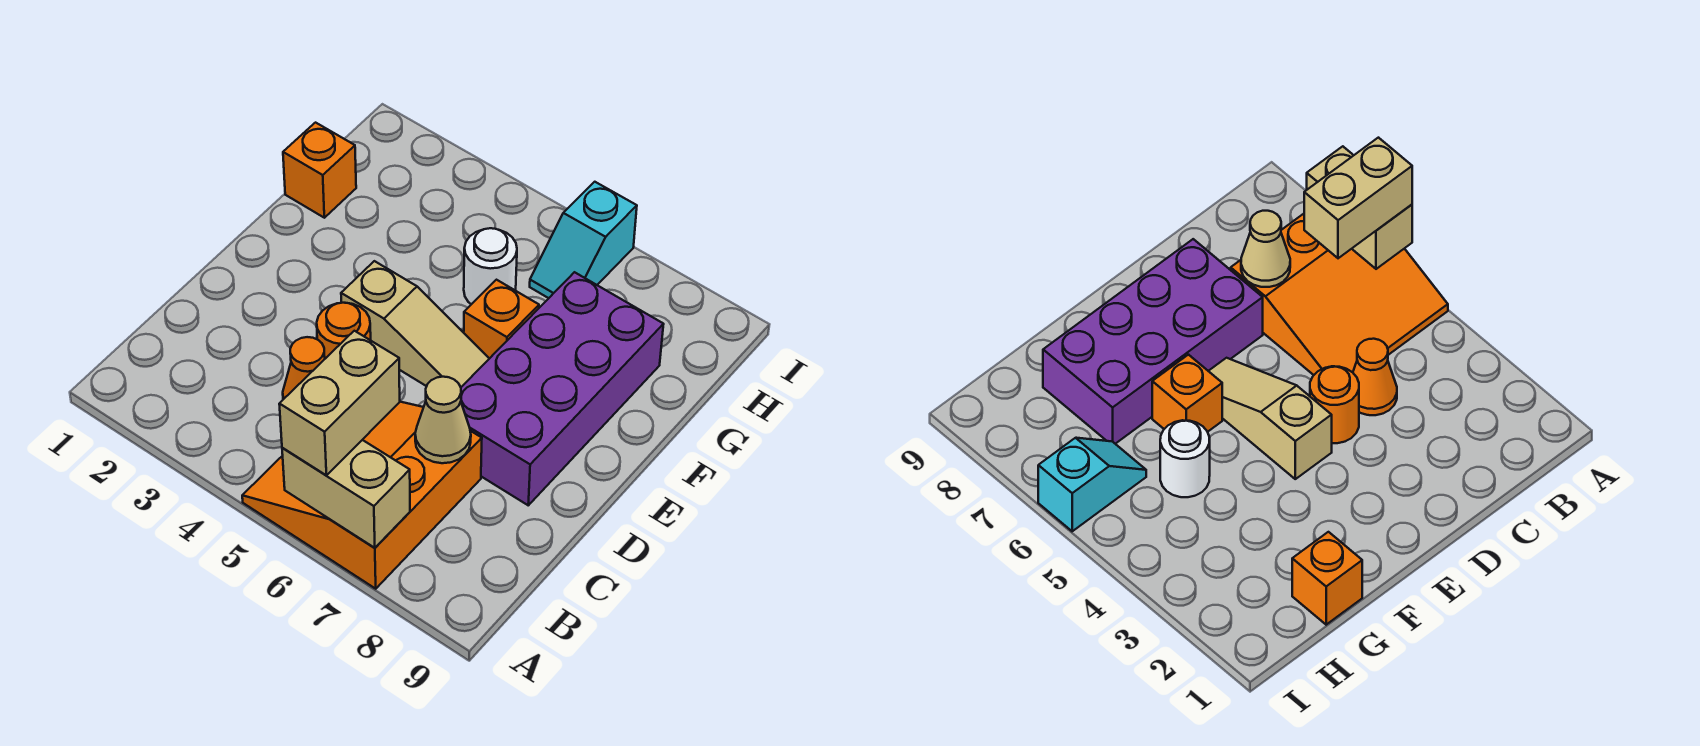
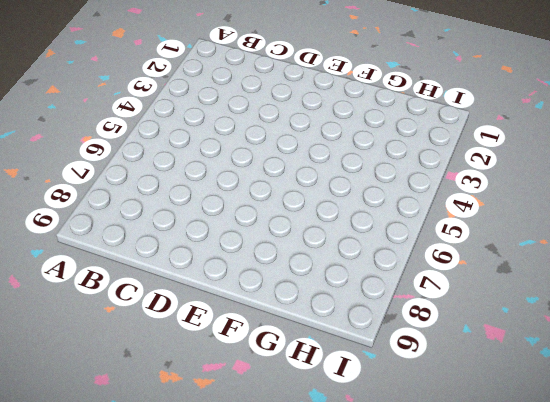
none -> orange 3x3 slope [242,402,482,589]
none -> orange 1x1 cone [283,337,325,399]
none -> orange 1x1 round brick [317,303,371,359]

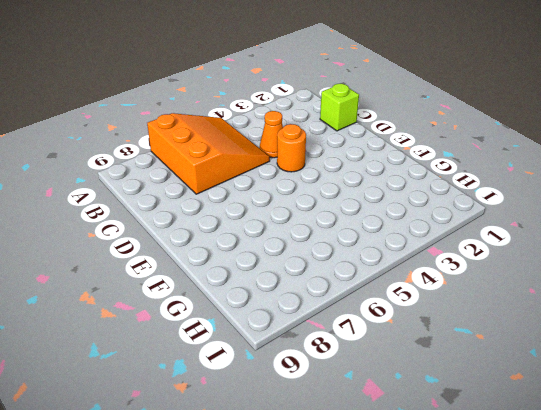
lime 1x1 brick [320,84,359,131] -> none
none -> purple 2x4 brick [461,272,664,505]
none -> tan 1x3 slope [341,261,489,387]
none -> orange 1x1 brick [464,280,539,359]

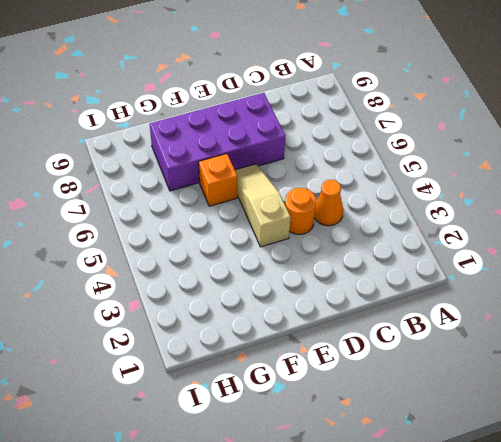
none -> orange 3x3 slope [242,402,482,589]
none -> orange 1x1 brick [283,123,356,218]
none -> white 1x1 round brick [464,228,517,304]

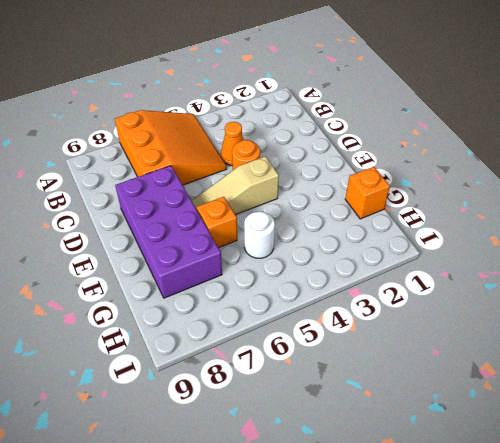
none -> cyan 1x2 slope [530,182,637,298]
none -> tan 1x2 brick [282,440,410,548]
none -> tan 1x1 cone [415,377,471,463]

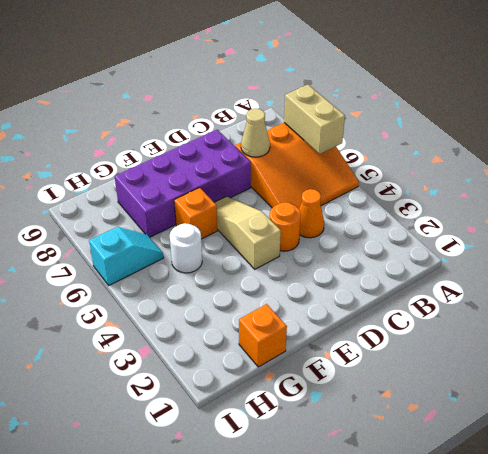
none -> tan 1x2 brick [279,331,400,475]

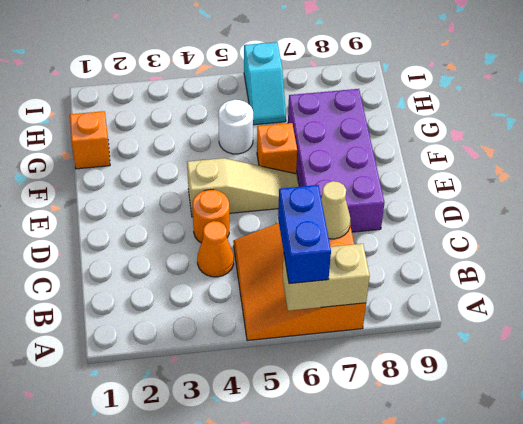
blue 1x2 brick [278,185,331,284] -> tan 1x2 brick [279,331,400,475]

